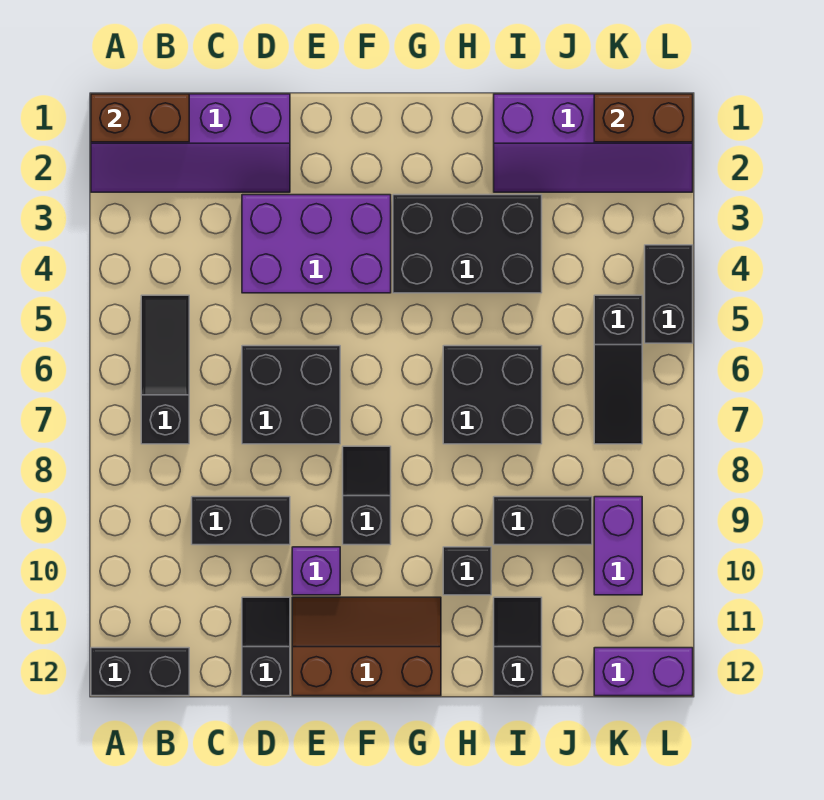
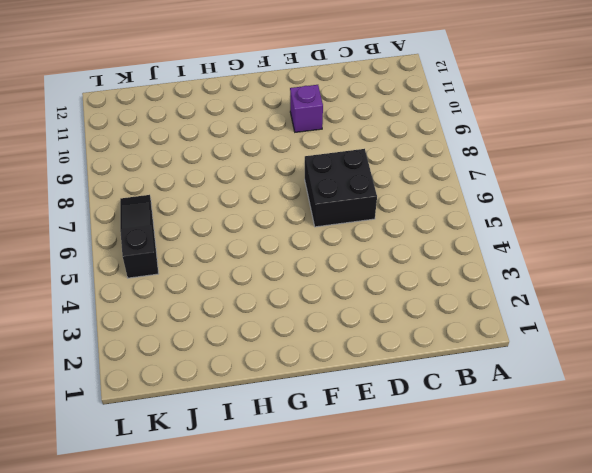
none -> purple 2x4 slope [91,94,290,192]
none -> black 1x2 brick [91,648,189,696]
none -> black 1x3 slope [141,295,189,444]

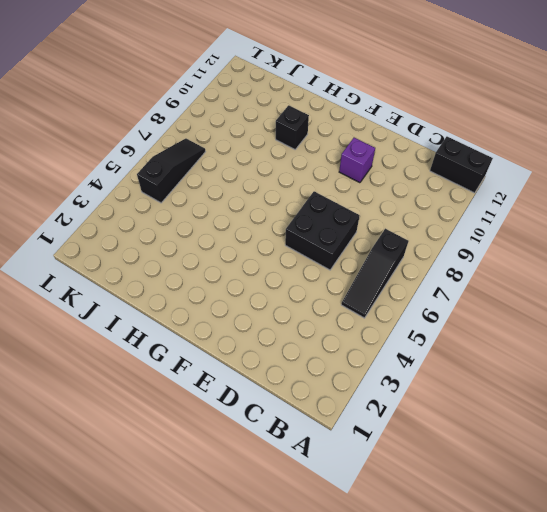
none -> purple 2x4 slope [91,94,290,192]
none -> black 1x2 brick [192,497,290,545]
none -> purple 2x3 brick [242,195,391,293]

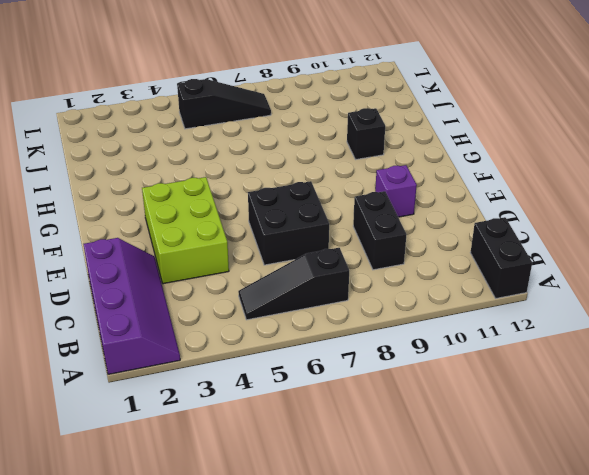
lime 2x3 brick [142,177,229,284] -> purple 2x3 brick [242,195,391,293]
none -> black 1x2 slope [242,597,290,696]
none -> brown 2x3 slope [292,597,441,696]
none -> black 1x2 slope [343,446,391,545]

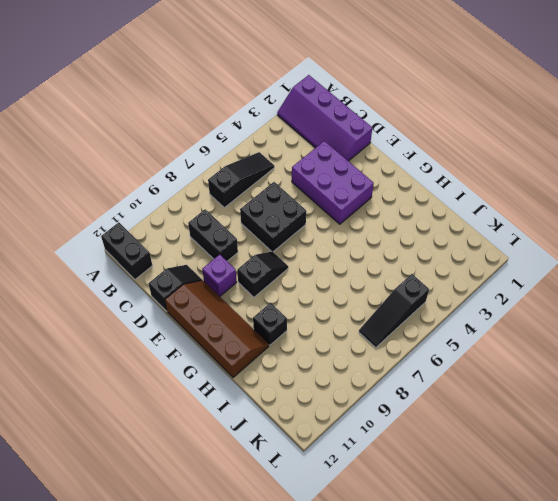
brown 2x4 slope [165,280,269,378] -> brown 2x3 slope [292,597,441,696]
none -> black 2x3 brick [393,195,542,293]
none -> black 2x2 brick [443,346,542,444]
none -> purple 2x4 slope [494,94,693,192]

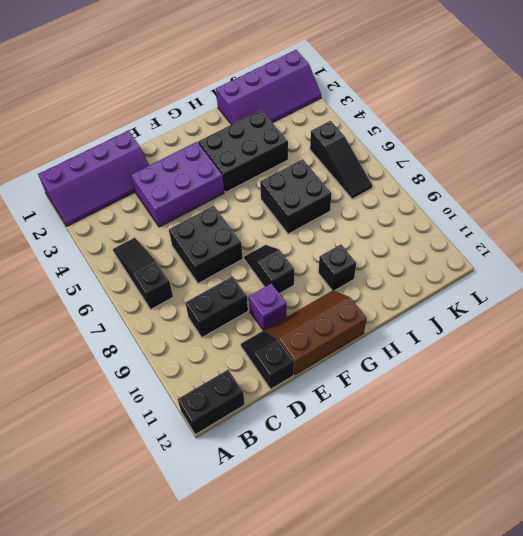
none -> black 1x2 brick [494,497,592,545]
none -> black 1x2 slope [494,597,542,696]
none -> purple 1x2 brick [594,497,642,595]

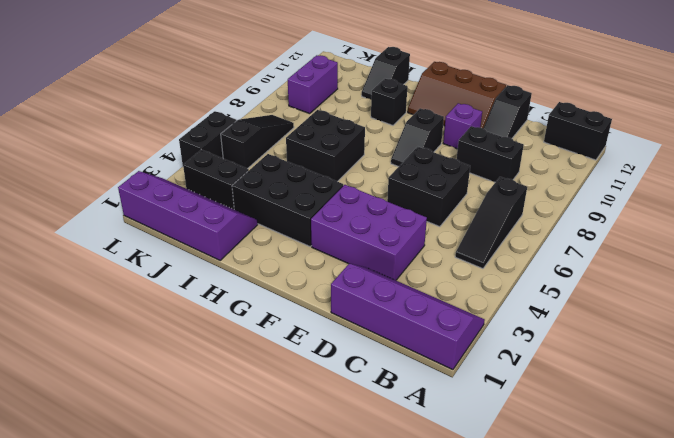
black 1x2 brick [183,150,249,209] -> black 1x2 brick moved to [494,497,592,545]
none -> purple 1x2 brick [594,648,693,696]
none -> brown 1x2 brick [91,94,189,142]
none -> brown 1x2 brick [594,94,693,142]

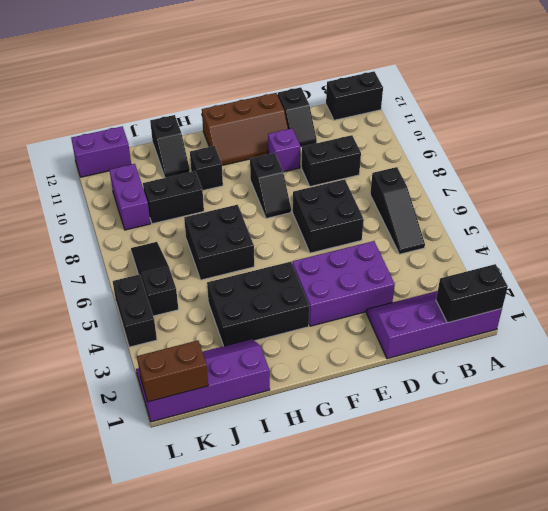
black 1x2 brick [436,264,508,323] -> brown 1x2 brick [91,94,189,142]

